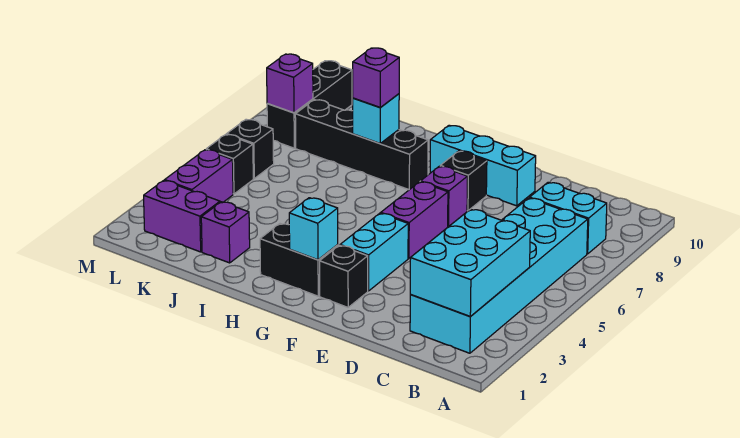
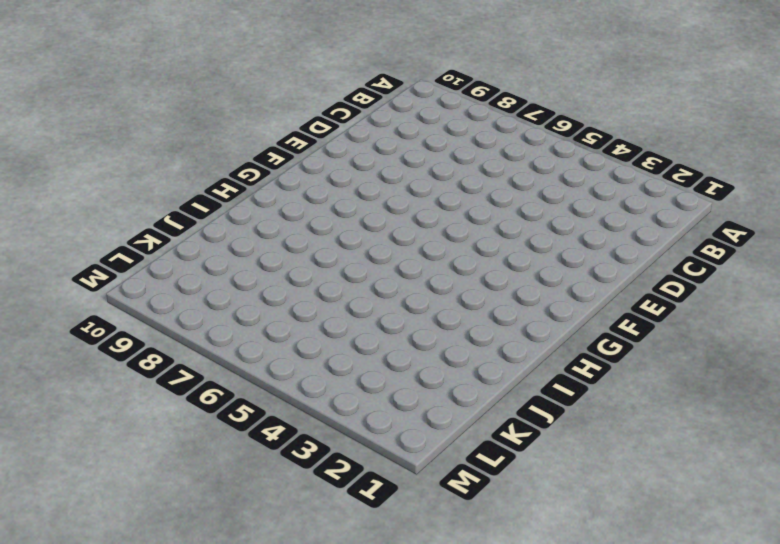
none -> cyan 2x6 brick [410,198,588,353]
none -> cyan 1x2 brick [530,182,607,254]
none -> cyan 1x3 brick [430,125,536,206]

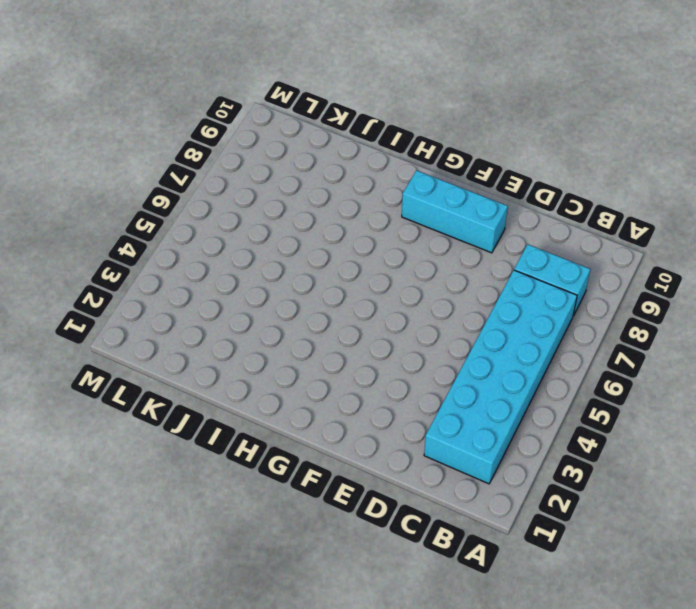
none -> black 1x1 brick [320,245,368,307]
none -> cyan 1x2 brick [340,213,408,291]
none -> purple 1x2 brick [381,182,448,258]

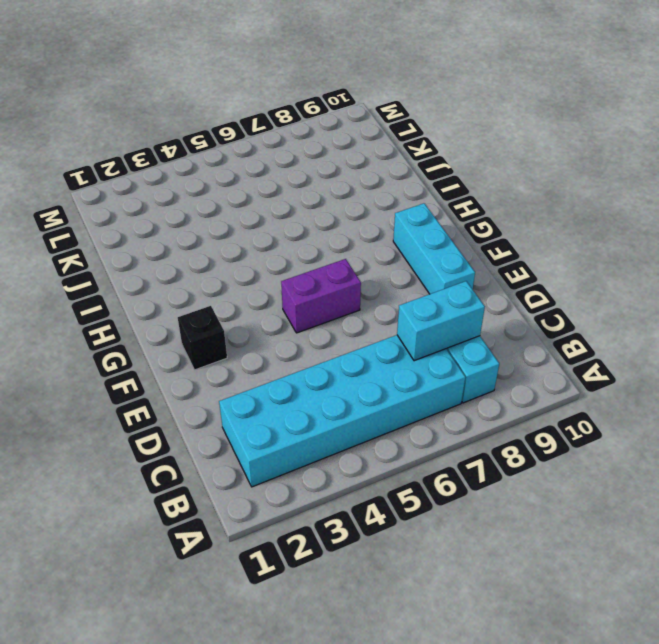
cyan 1x2 brick [397,281,485,361] -> cyan 1x2 brick moved to [340,213,408,291]
none -> purple 1x1 brick [421,166,468,227]
none -> black 1x1 brick [441,151,487,211]
none -> black 1x2 brick [260,224,338,296]

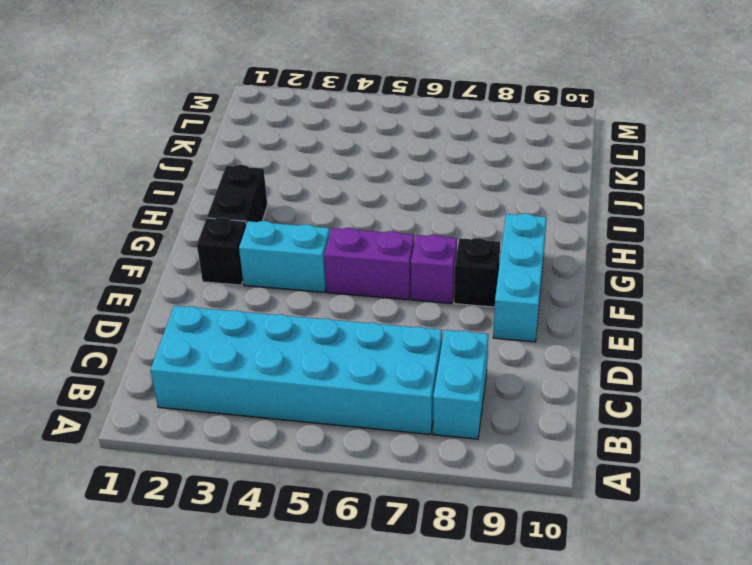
none -> black 1x4 brick [295,100,428,190]
none -> purple 1x1 brick [201,202,250,263]
none -> purple 1x2 brick [144,180,220,252]

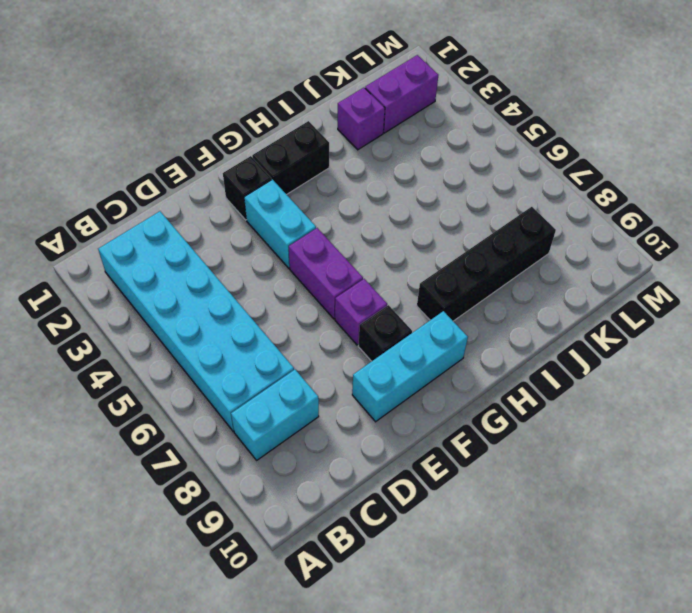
none -> purple 1x2 brick [165,150,233,202]
none -> black 1x1 brick [206,134,253,194]
none -> black 1x1 brick [227,119,274,178]

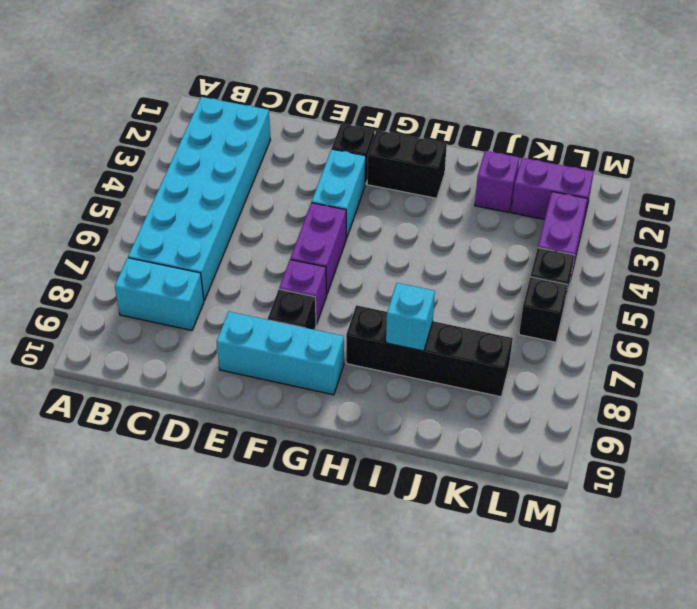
none -> black 1x3 brick [267,61,352,148]
none -> cyan 2x3 brick [410,209,530,317]
none -> cyan 1x1 brick [289,198,338,260]

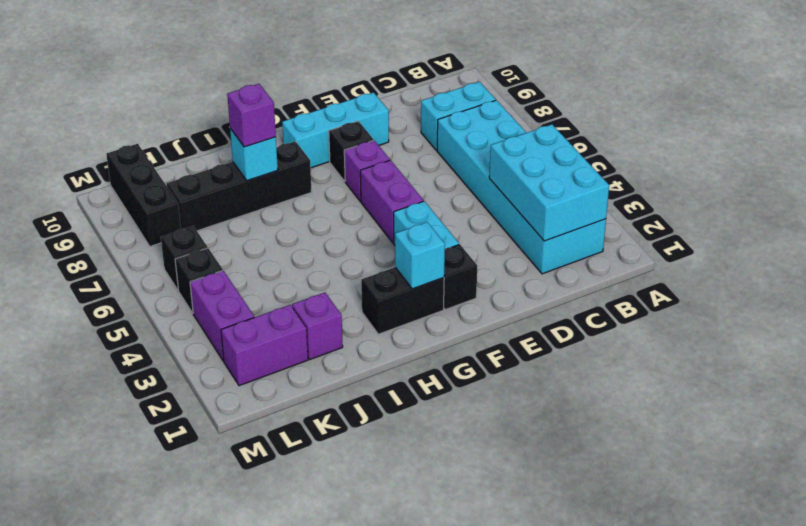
none -> purple 1x1 brick [267,54,313,113]

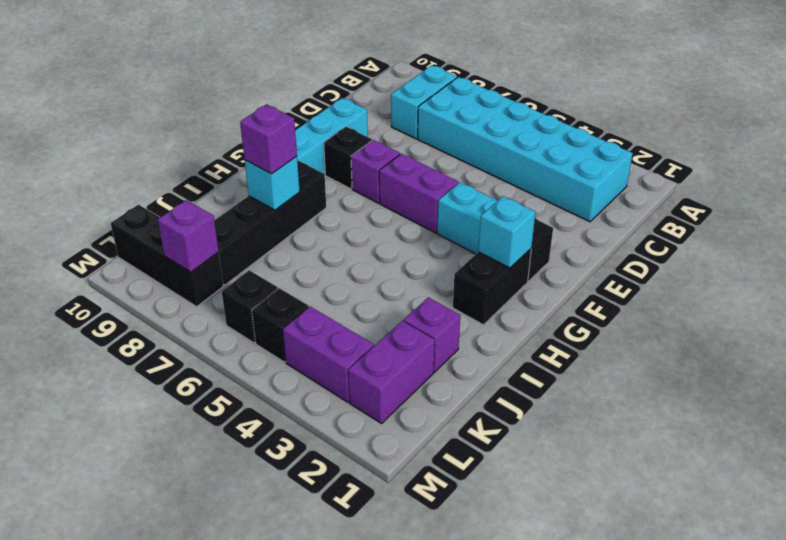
none -> cyan 2x3 brick [410,209,530,317]

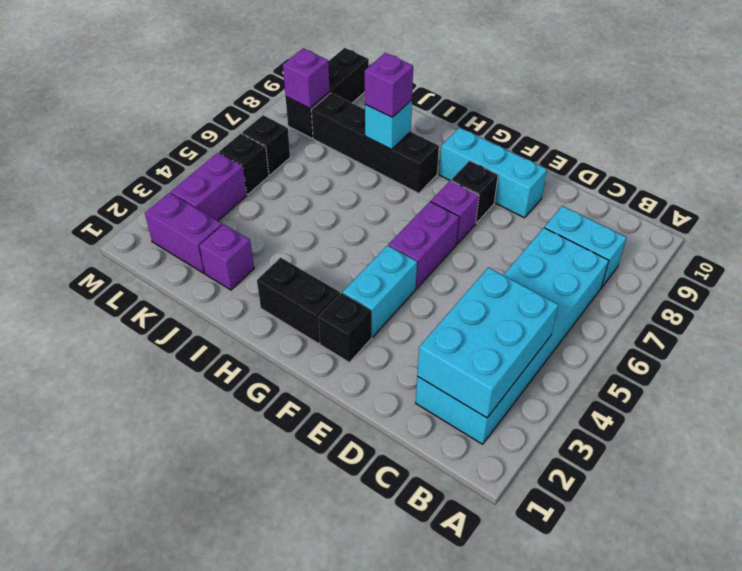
none -> cyan 1x1 brick [289,198,338,260]

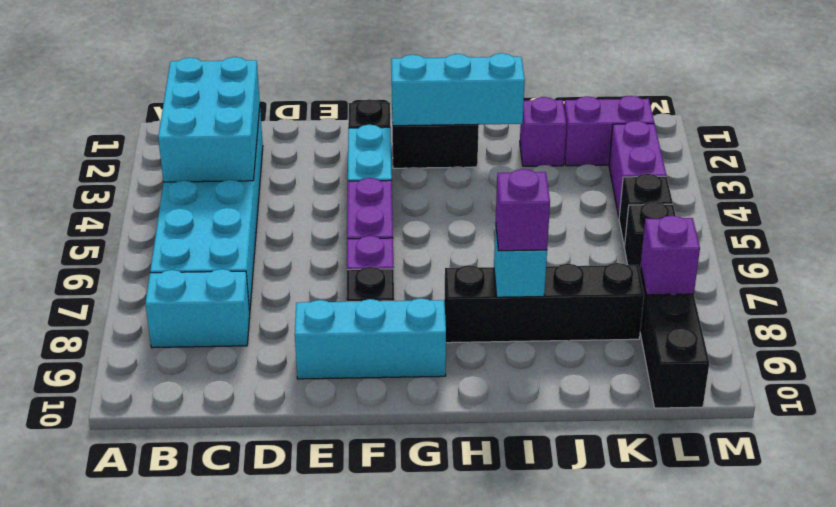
cyan 1x3 brick [392,53,525,126] -> cyan 1x1 brick [289,198,338,260]

